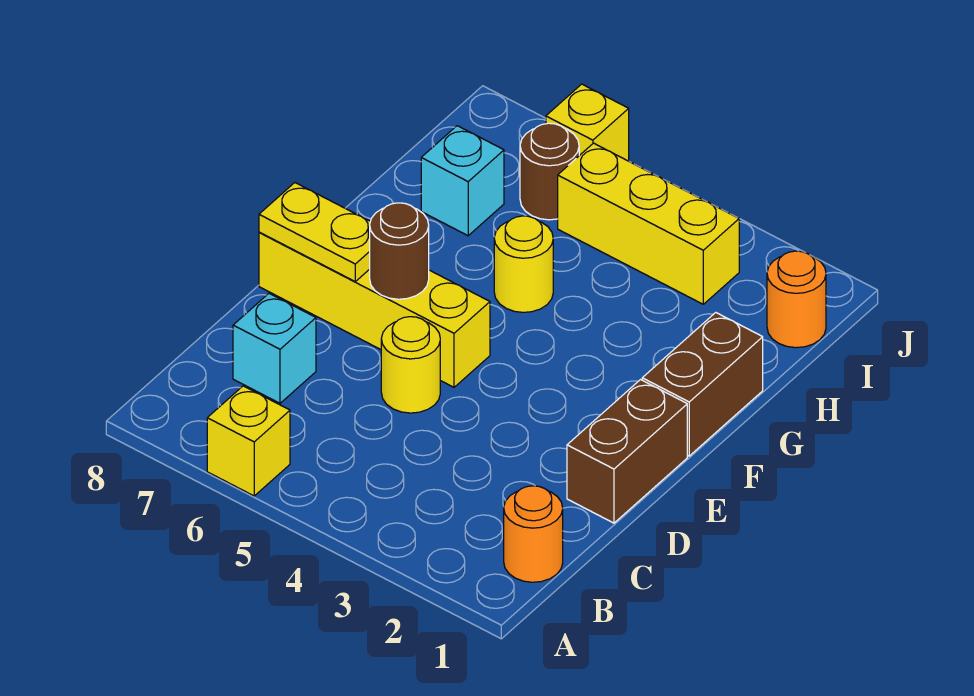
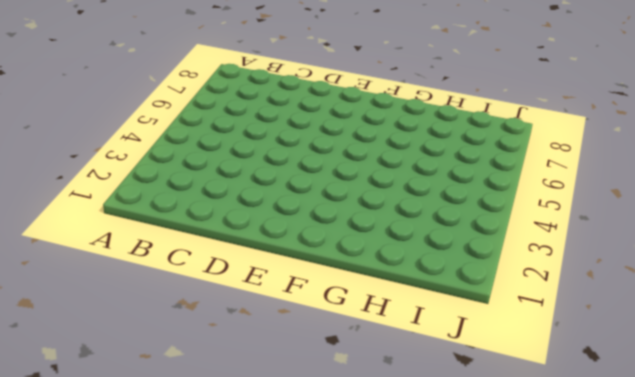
none -> yellow 1x1 brick [207,386,290,496]
none -> orange 1x1 round brick [504,486,563,582]
none -> cyan 1x1 brick [233,293,316,403]

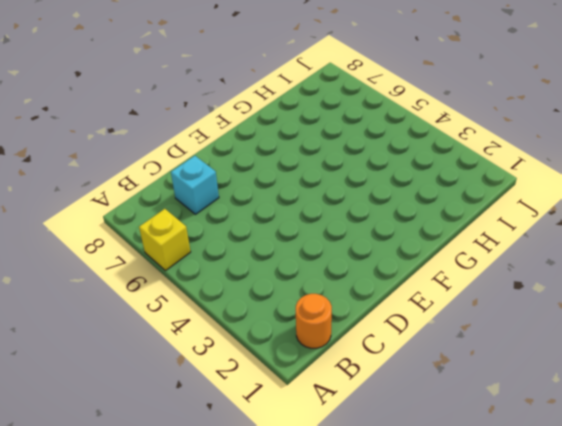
none -> brown 1x2 brick [567,380,687,523]
none -> yellow 1x1 round brick [381,317,440,413]
none -> yellow 1x4 brick [259,232,490,387]

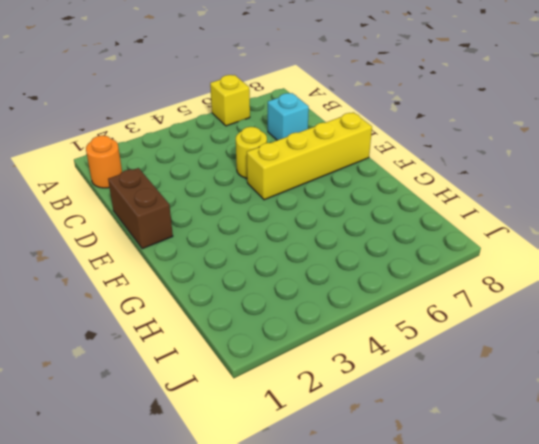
none -> brown 1x2 brick [642,313,763,456]
none -> yellow 1x1 round brick [494,216,553,312]
none -> cyan 1x1 brick [421,126,504,236]

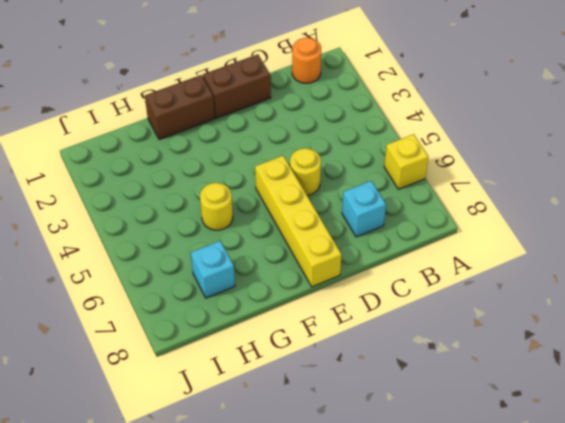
none -> orange 1x1 round brick [767,251,826,348]
none -> yellow 1x3 brick [558,143,739,304]
none -> brown 1x1 round brick [520,123,579,220]

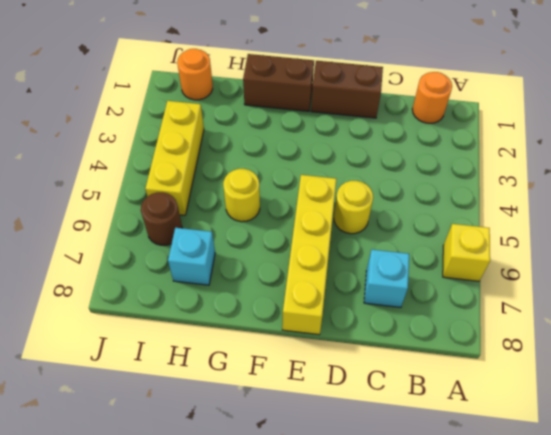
none -> yellow 1x1 brick [546,84,629,161]
none -> brown 1x1 round brick [370,203,429,299]
none -> yellow 1x2 plate [259,183,370,281]

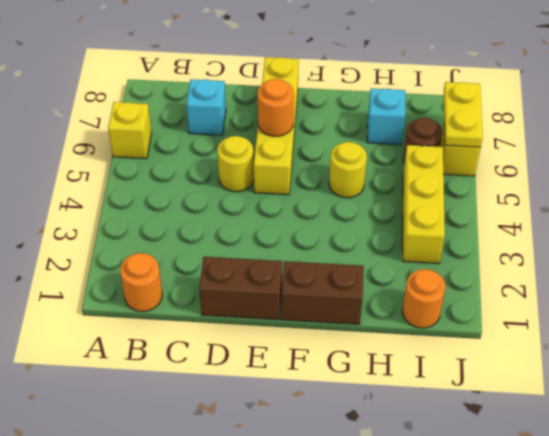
orange 1x1 round brick [258,79,294,136] -> brown 1x1 round brick [370,203,429,299]
yellow 1x2 plate [444,82,483,147] -> yellow 1x2 plate moved to [259,183,370,281]

